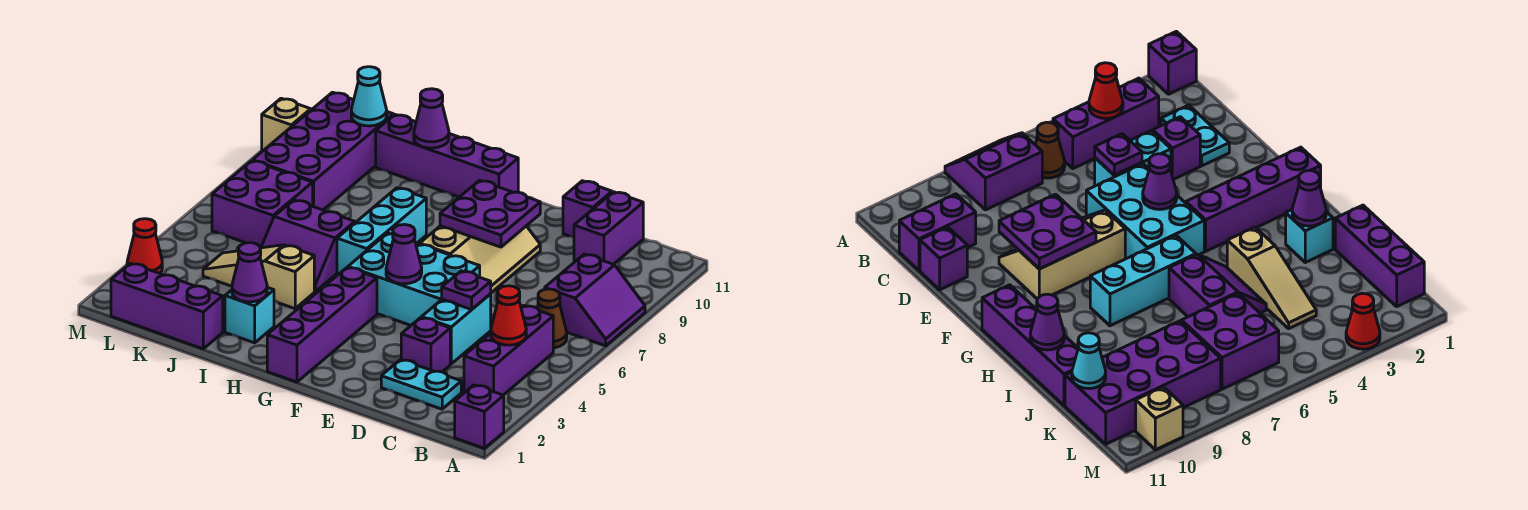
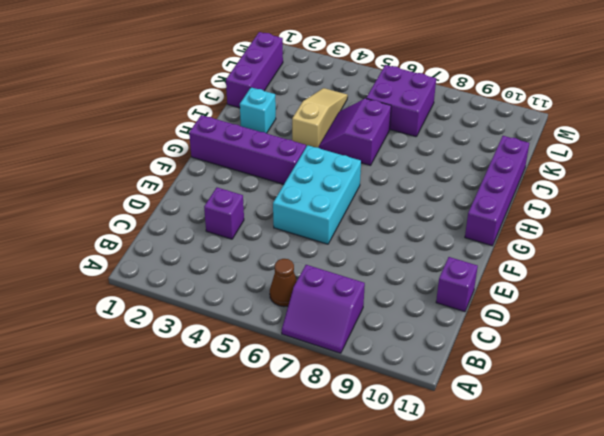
none -> purple 1x1 brick [455,385,504,448]
none -> purple 1x3 brick [464,305,553,395]
none -> cyan 1x2 plate [381,360,461,409]

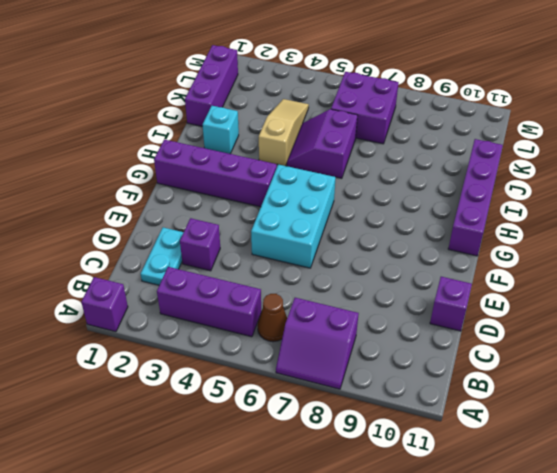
none -> purple 1x2 brick [574,192,643,264]
none -> cyan 1x2 brick [422,294,491,364]
none -> tan 2x3 slope [420,226,540,293]

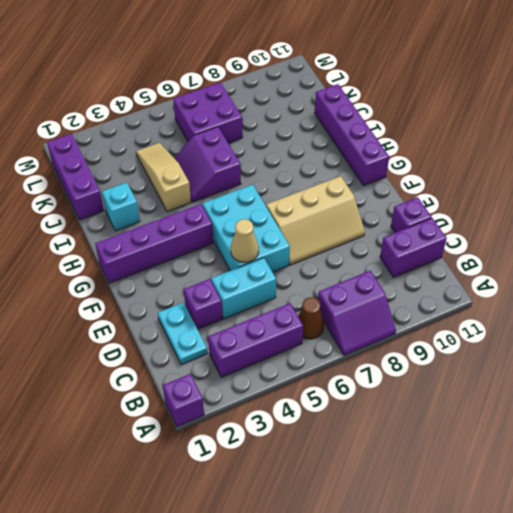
tan 1x1 cone [231,219,259,262] -> none
none -> cyan 1x3 brick [337,188,426,275]
none -> purple 2x4 brick [253,92,393,210]
none -> red 1x1 cone [127,219,162,273]

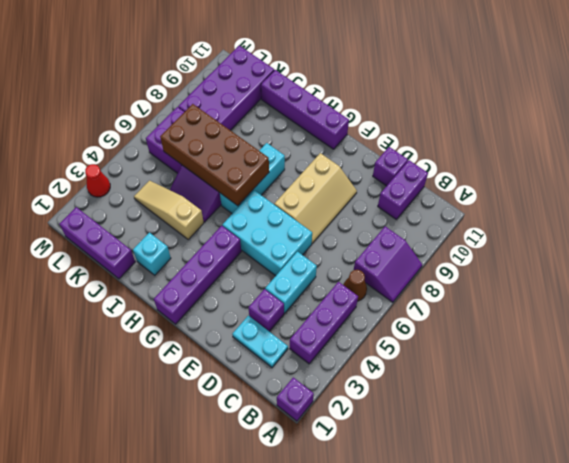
brown 2x4 brick [160,104,269,206] -> none
none -> tan 1x1 brick [262,98,311,151]
none -> red 1x1 cone [491,286,526,345]
none -> purple 1x1 plate [442,271,491,310]

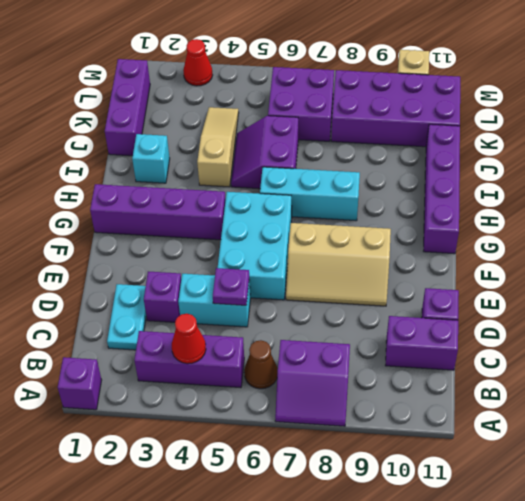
none -> purple 2x2 plate [440,180,540,247]
none -> purple 1x1 cone [386,224,422,284]
none -> purple 1x1 cone [232,243,267,302]

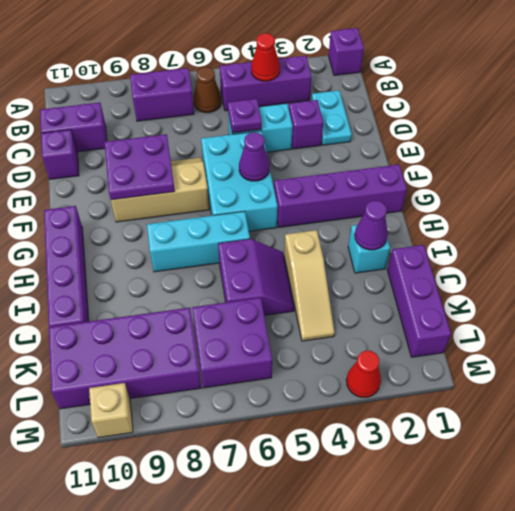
none -> purple 1x1 cone [414,89,449,148]
none -> cyan 1x1 cone [351,67,387,126]

